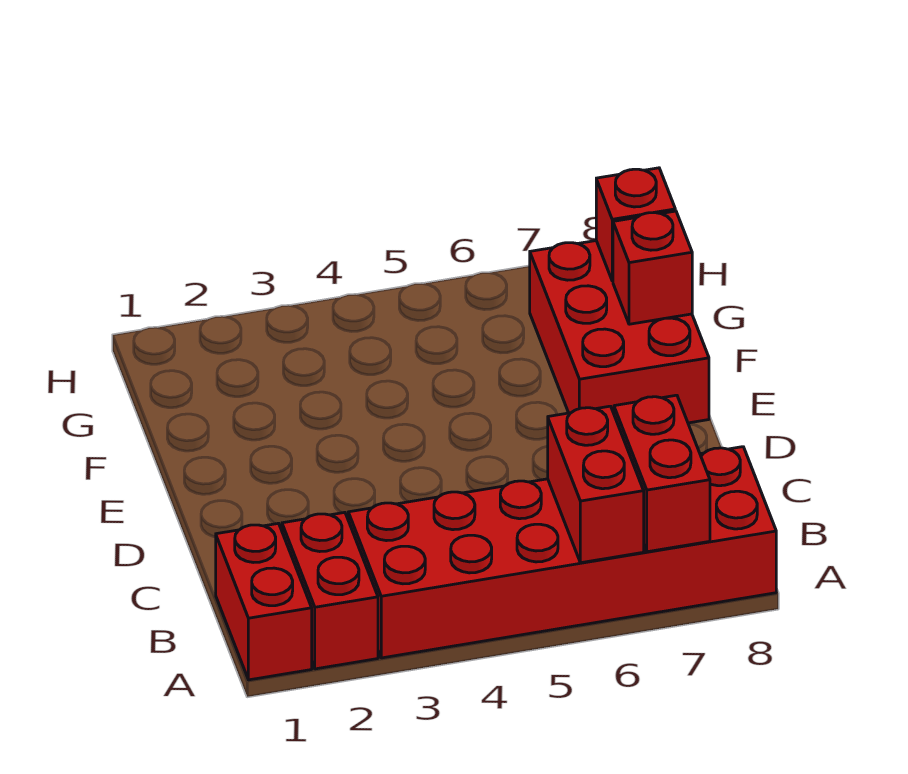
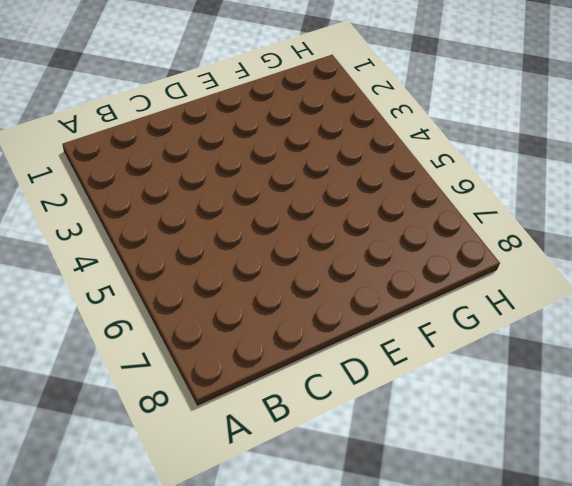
none -> red 1x2 brick [216,523,312,680]
none -> red 1x2 brick [282,512,378,669]

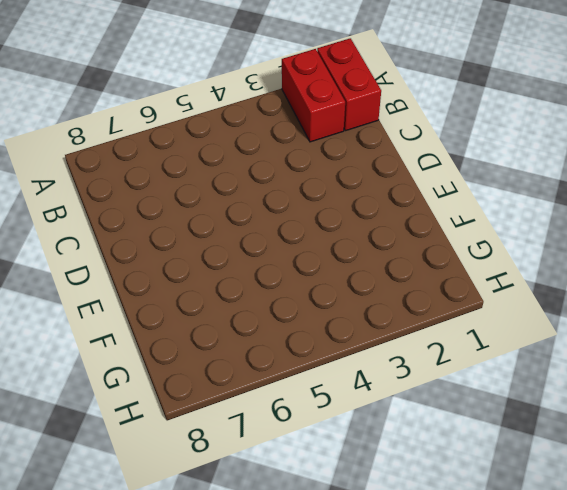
none -> red 2x6 brick [348,447,776,658]
none -> red 2x3 brick [530,241,709,423]

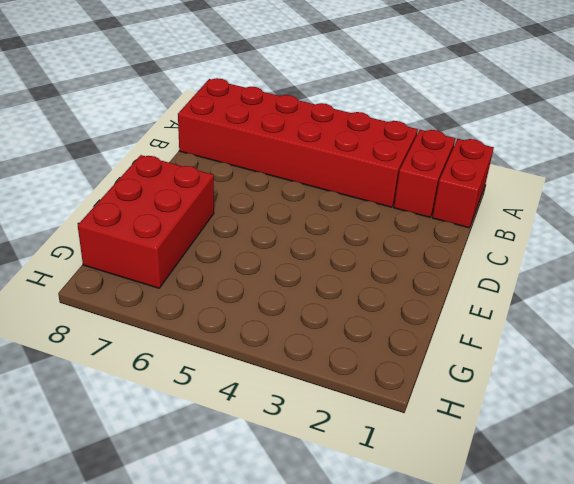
none -> red 1x2 brick [548,406,644,563]
none -> red 1x2 brick [614,395,710,552]

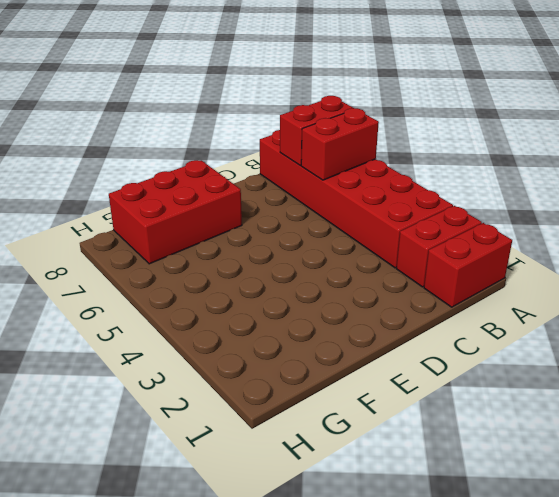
none -> red 1x1 brick [613,211,692,324]
none -> red 1x1 brick [596,168,675,281]

